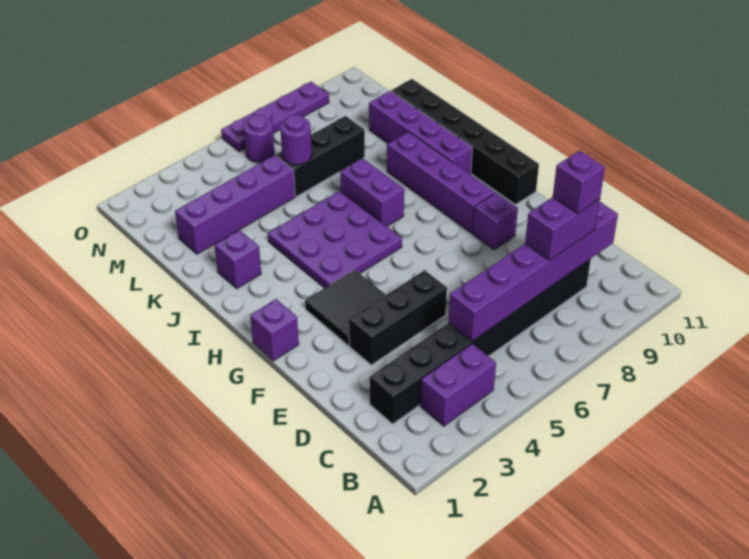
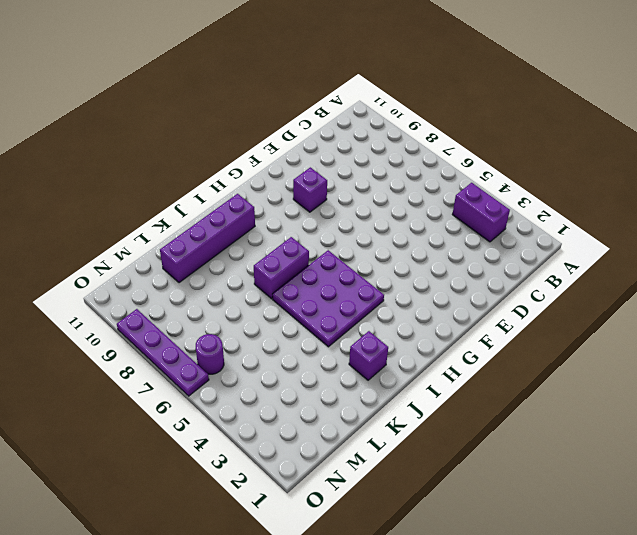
none -> black 1x8 brick [370,259,591,424]
none -> black 1x3 brick [349,270,447,365]
none -> black 2x2 tile [305,270,386,346]

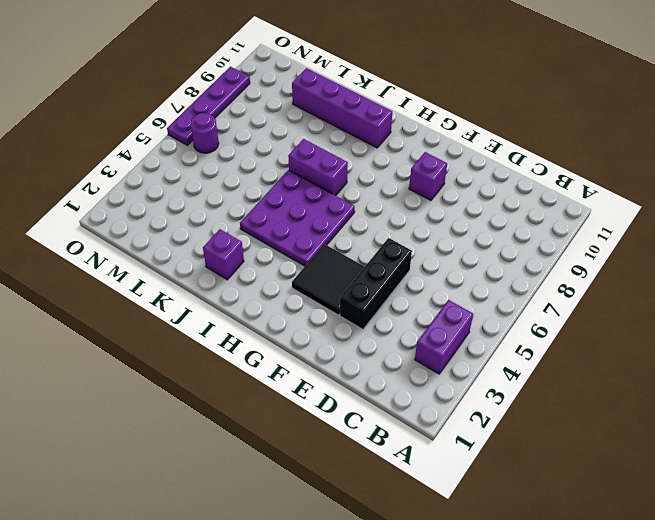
none -> black 1x8 brick [370,259,591,424]
none -> purple 1x1 brick [250,299,299,361]
none -> purple 1x4 brick [387,132,495,233]

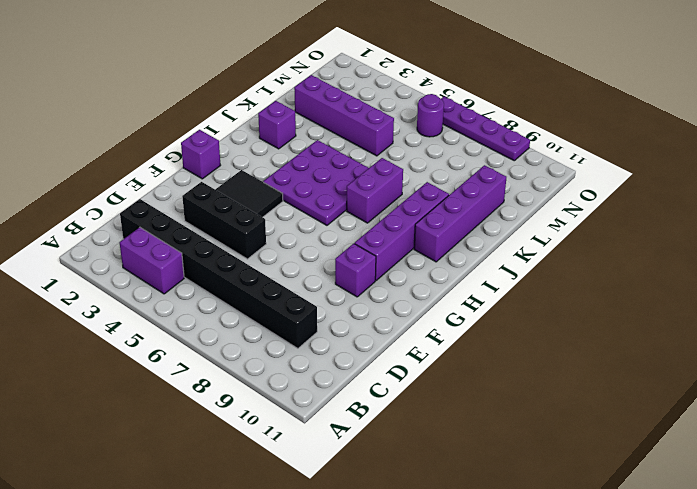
none -> black 1x6 brick [391,79,539,205]
none -> black 1x3 brick [276,116,365,197]
none -> purple 1x6 brick [448,202,618,341]

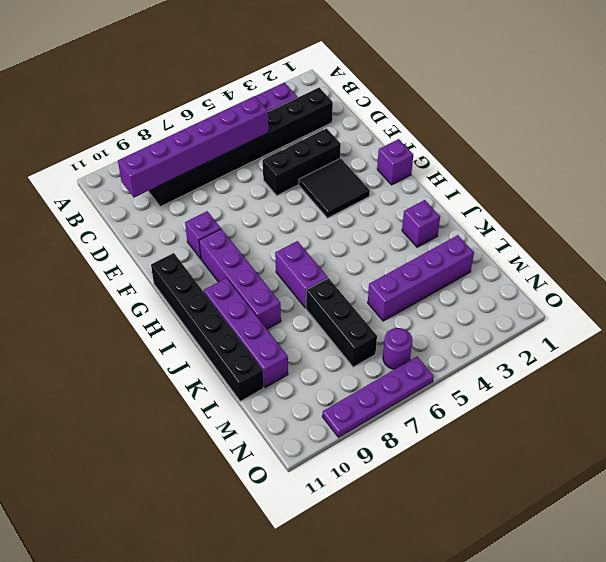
black 1x3 brick [306,278,377,367] -> black 1x3 brick turned to [276,116,365,197]
none -> purple 3x3 plate [268,191,402,288]
none -> purple 1x1 round brick [280,115,312,165]
none -> purple 1x2 brick [525,197,600,261]

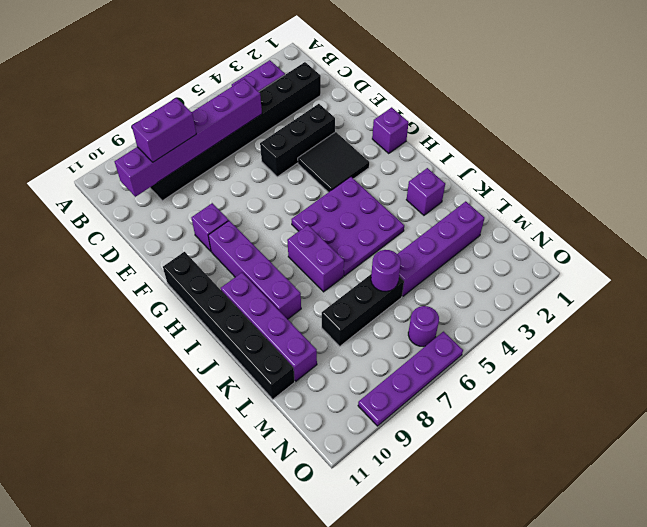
none -> purple 1x1 brick [553,151,605,214]

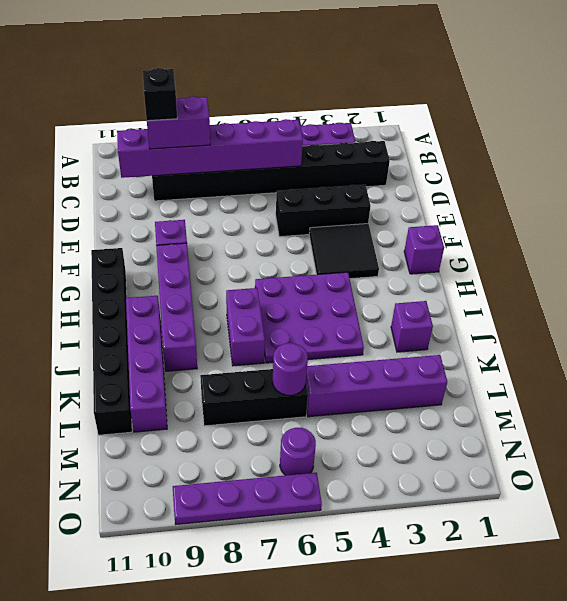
black 1x1 brick [143,68,177,121] -> purple 1x1 brick [553,151,605,214]

